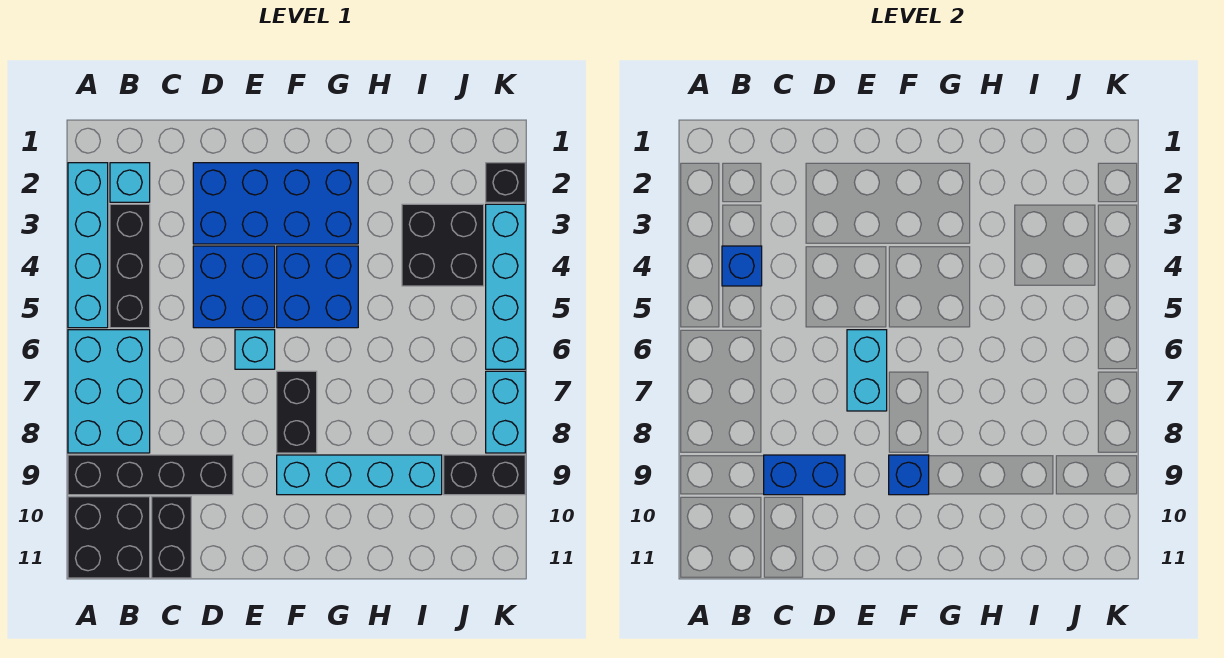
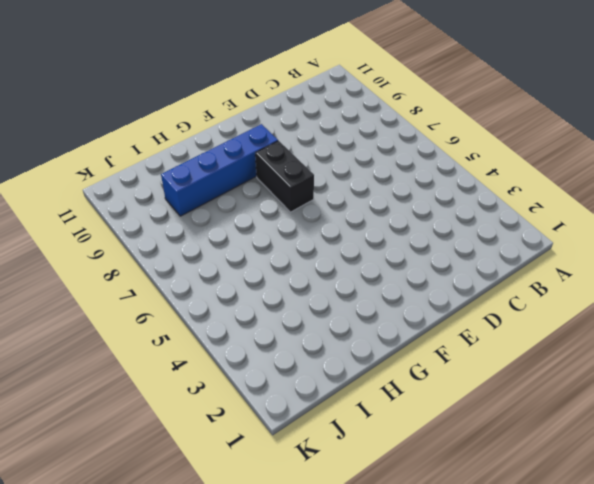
blue 1x4 brick [161,124,278,216] -> cyan 1x4 brick [277,455,442,495]
none -> cyan 1x4 brick [68,163,108,328]
none -> cyan 2x3 brick [68,330,150,453]
none -> black 1x4 brick [68,455,233,495]

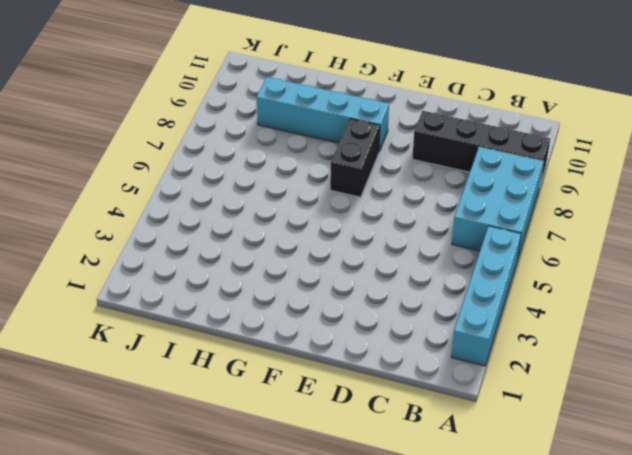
none -> black 2x2 brick [68,497,150,578]
none -> cyan 1x1 brick [110,163,150,202]
none -> black 1x3 brick [110,204,150,328]

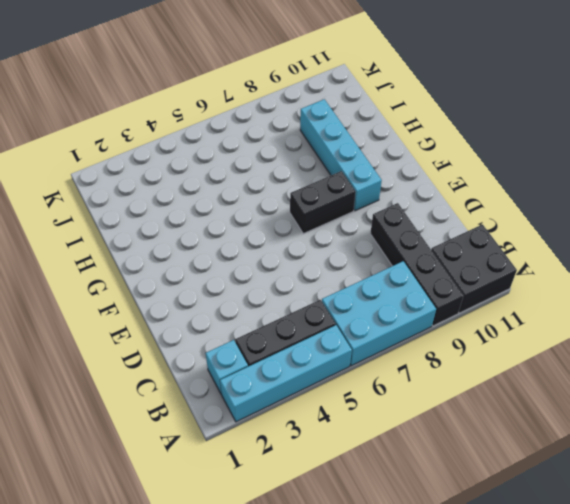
none -> black 1x2 brick [152,497,191,578]
none -> blue 2x4 brick [193,163,358,244]
none -> blue 2x2 brick [193,246,275,328]

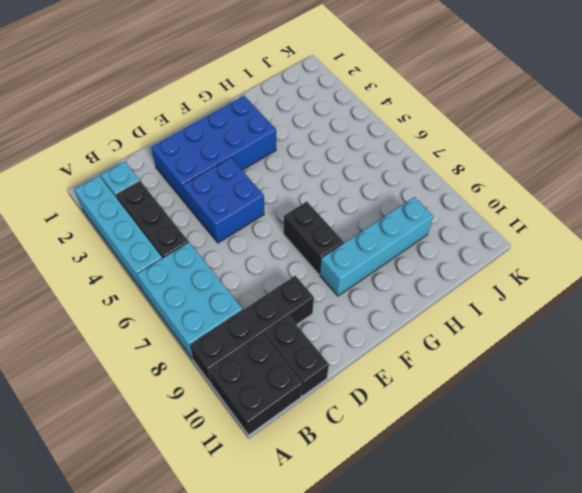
none -> cyan 1x1 brick [235,330,275,369]
none -> blue 2x2 brick [277,246,358,328]
none -> black 2x2 brick [402,204,484,286]

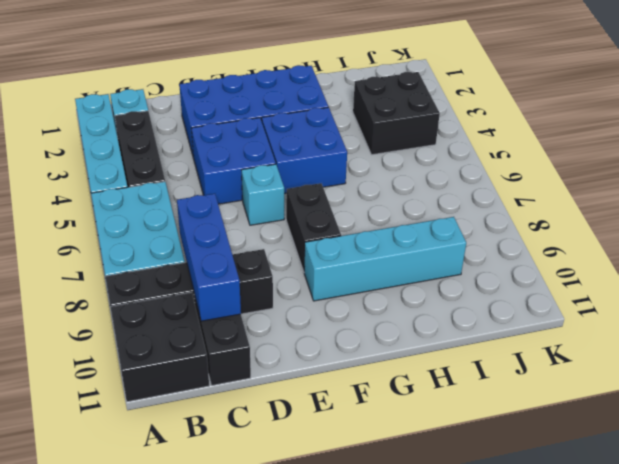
blue 1x3 brick [177,194,241,321] -> blue 1x2 brick [764,455,845,495]
none -> black 1x2 brick [444,455,525,495]
none -> black 1x1 brick [486,163,525,202]
none -> cyan 1x4 brick [486,204,525,369]

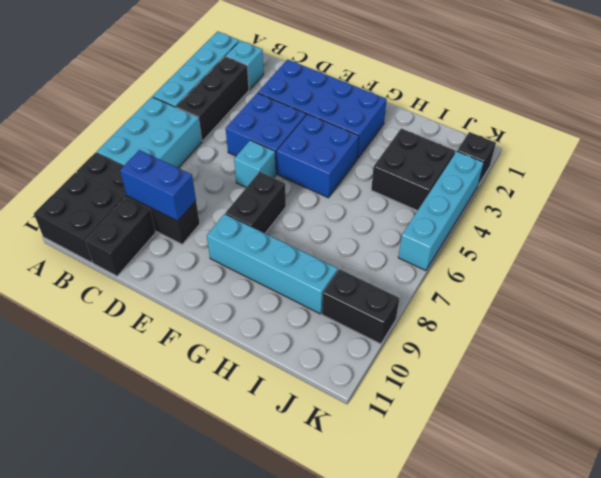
none -> cyan 1x2 brick [486,371,525,453]
none -> blue 1x1 brick [722,246,762,286]
none -> cyan 1x2 brick [847,330,887,411]

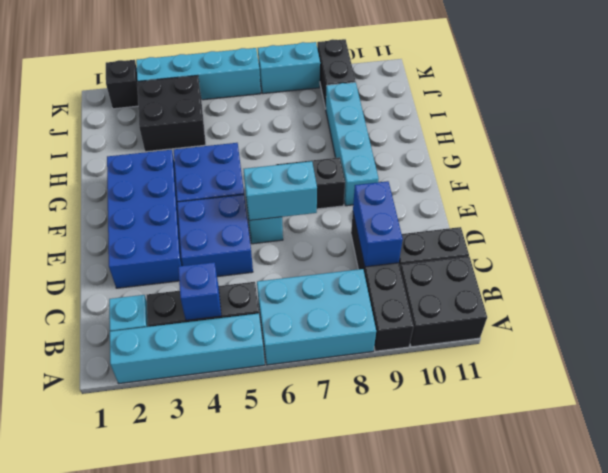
none -> blue 1x1 brick [889,455,929,495]

